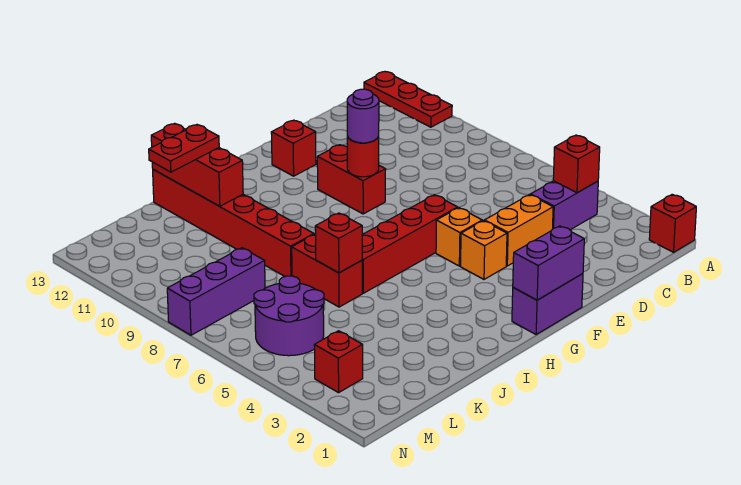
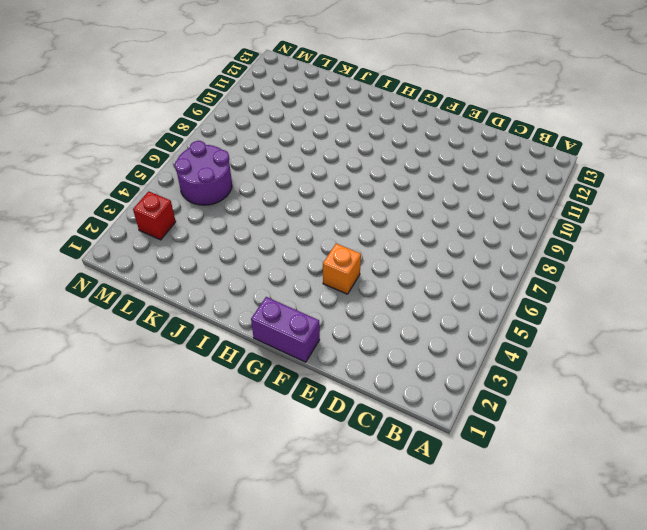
none -> red 1x1 brick [649,194,696,252]
none -> red 1x3 plate [364,72,452,127]
none -> purple 1x2 brick [531,181,598,230]

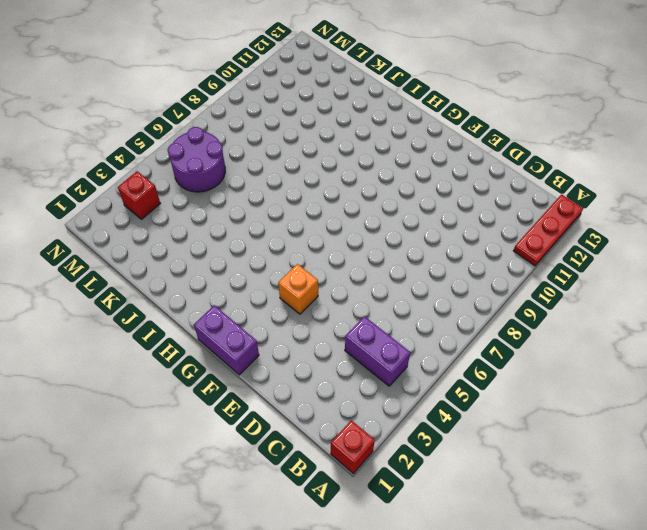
none -> orange 1x2 brick [485,195,553,266]
none -> orange 1x1 brick [436,208,482,266]
none -> red 1x4 brick [362,195,458,293]

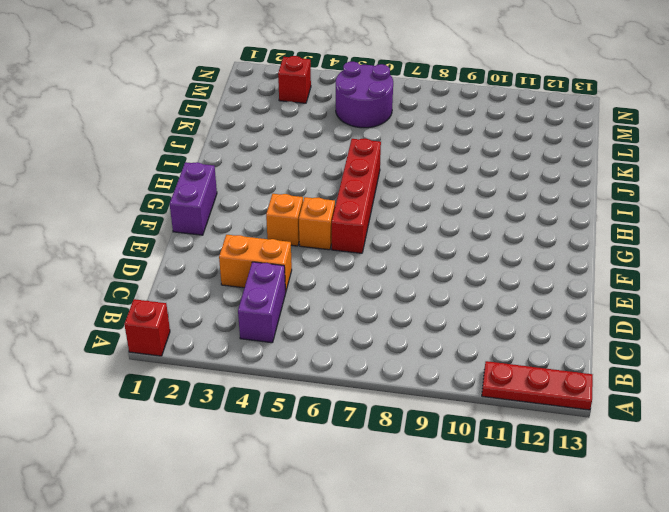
orange 1x2 brick [219,235,292,292] -> orange 1x2 brick turned to [485,195,553,266]
none -> red 1x2 brick [317,145,386,214]
none -> red 1x1 brick [271,120,316,176]
none -> red 1x2 brick [292,234,362,307]

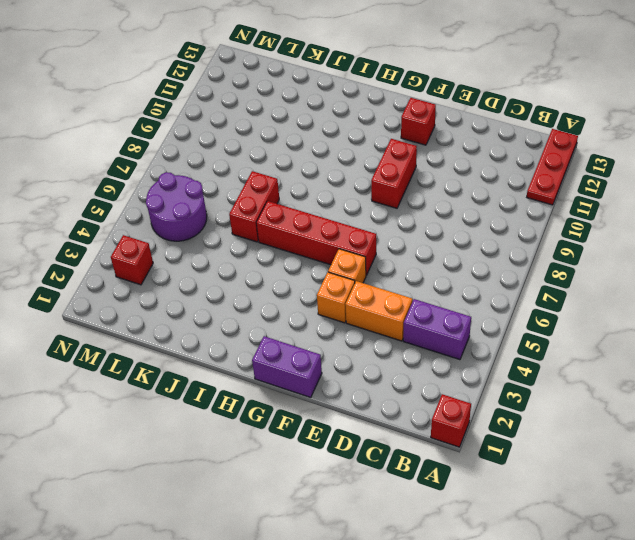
none -> red 1x6 brick [153,170,314,276]
none -> purple 1x3 brick [167,248,265,335]
none -> red 1x1 brick [553,135,600,193]

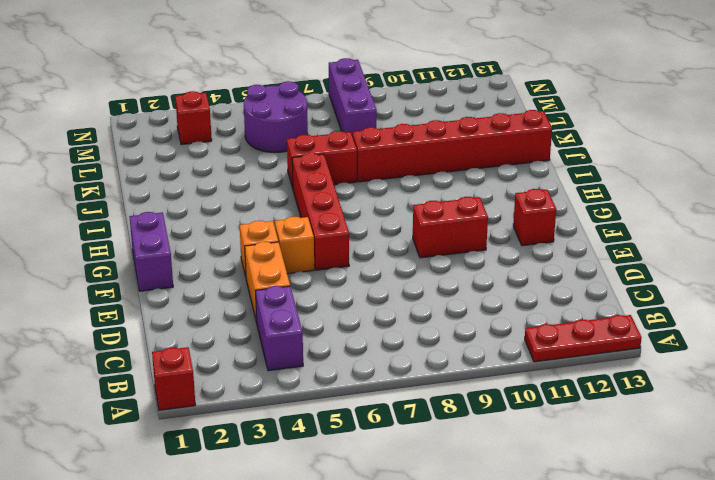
none -> red 1x1 brick [553,135,600,193]
none -> purple 1x2 brick [513,226,584,300]
none -> red 1x1 round brick [347,137,379,177]

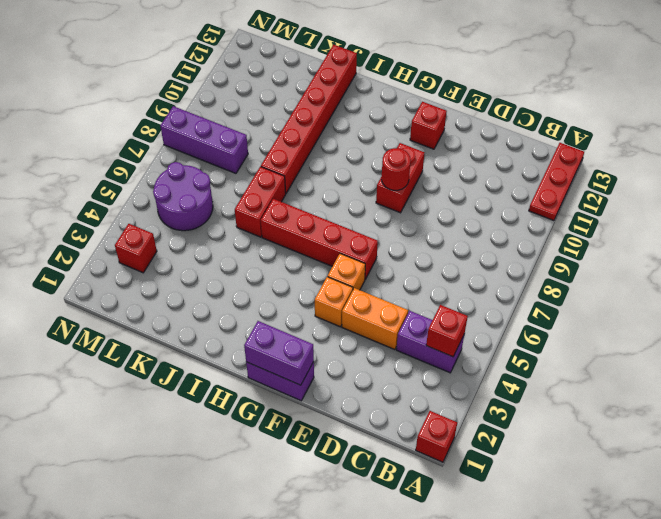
none -> red 1x1 brick [315,213,362,273]
none -> red 1x3 brick [151,123,243,206]
none -> purple 1x1 round brick [347,89,379,143]

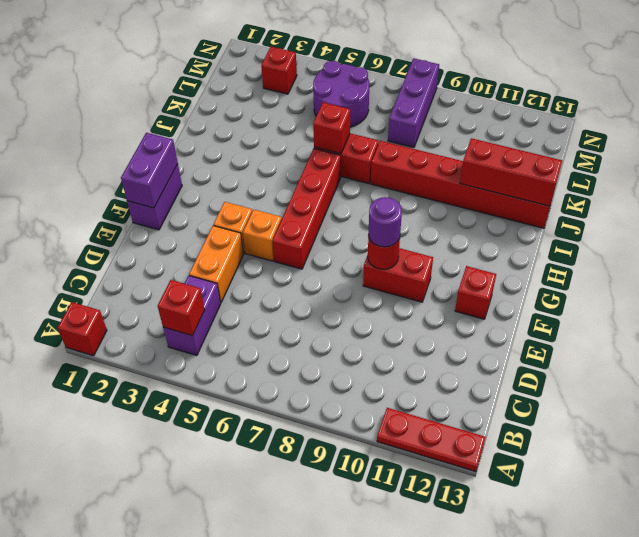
none -> red 1x2 plate [149,125,219,172]

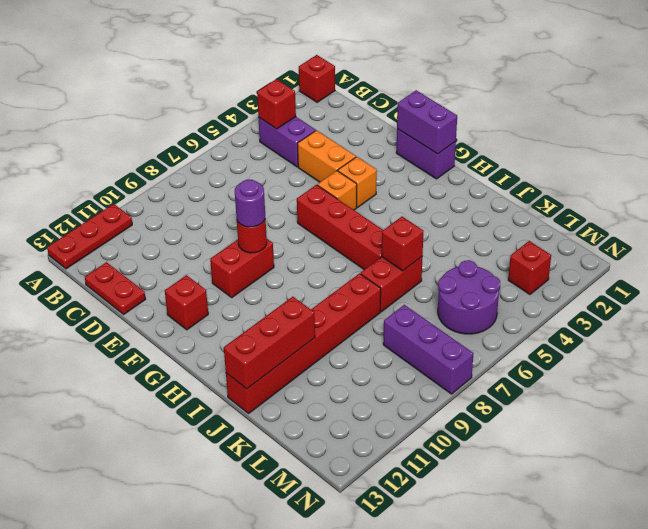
red 1x2 plate [85,262,146,314] -> red 1x2 plate moved to [149,125,219,172]

